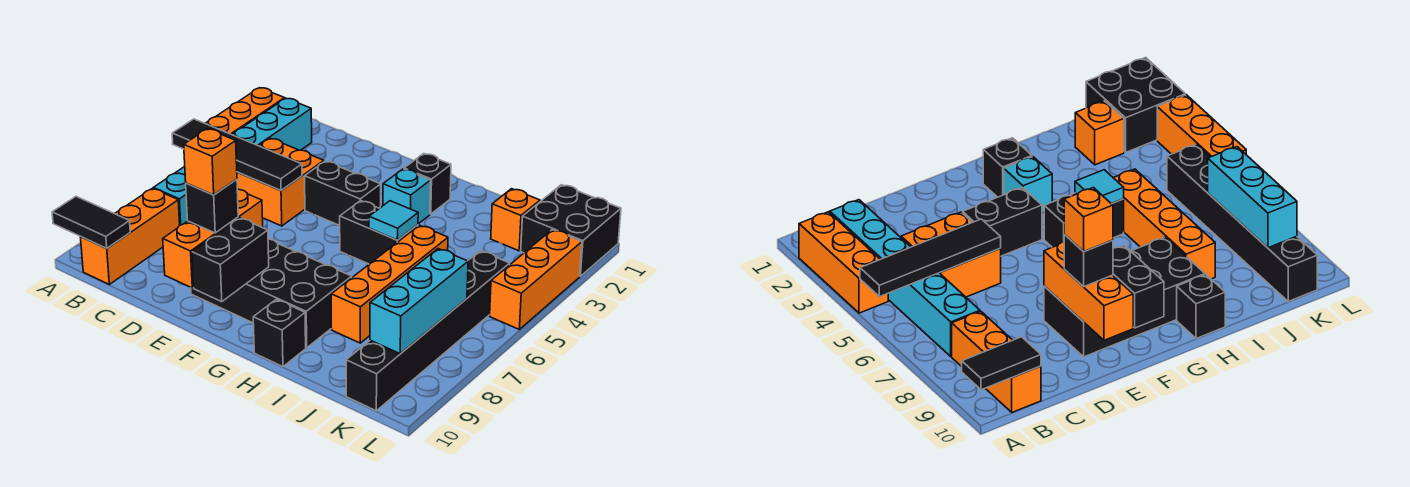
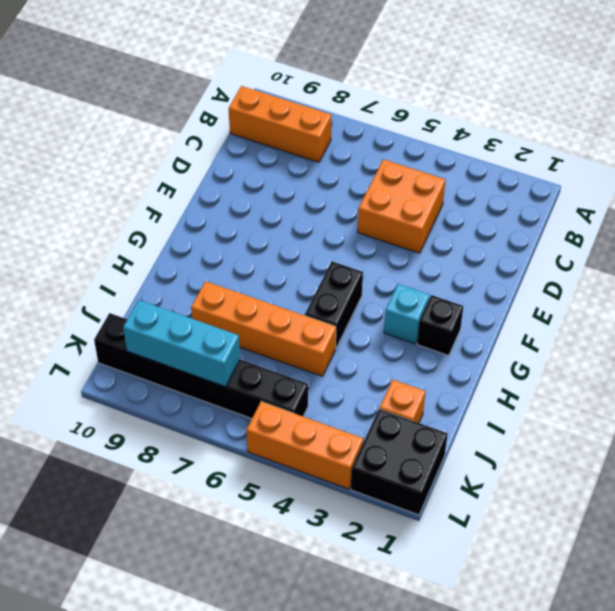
none -> orange 1x3 brick [205,88,285,135]
none -> cyan 1x6 brick [153,98,312,225]
none -> black 1x2 brick [305,161,381,226]

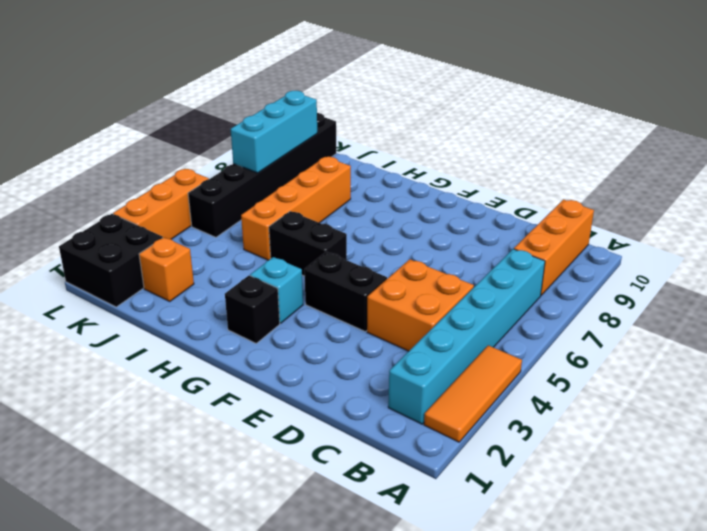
orange 1x3 tile [424,345,522,442] -> orange 1x3 brick [205,88,285,135]
none -> black 2x4 brick [191,239,352,348]
none -> black 1x1 brick [253,299,306,367]
none -> black 1x4 tile [172,119,302,191]

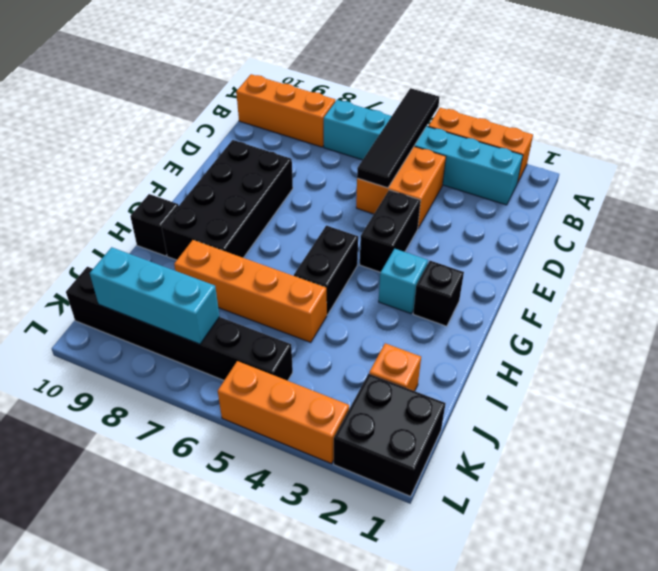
none -> black 1x2 tile [52,197,130,248]
none -> orange 1x3 brick [163,189,263,288]
none -> black 1x2 brick [192,218,269,302]

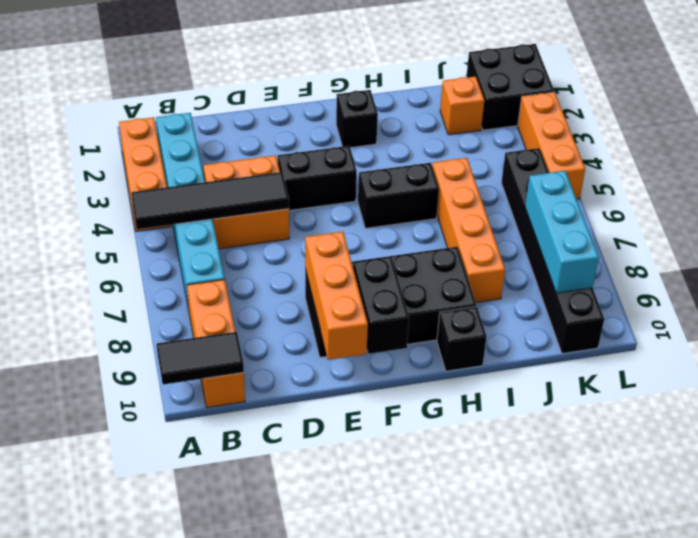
none -> cyan 1x1 brick [383,169,431,224]
none -> cyan 1x1 tile [369,201,418,240]
none -> black 1x1 brick [186,179,238,233]

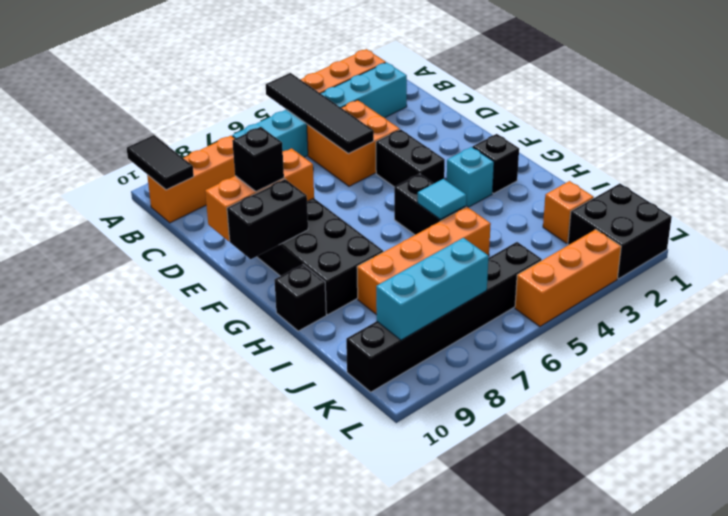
none -> orange 1x1 brick [184,129,237,195]

